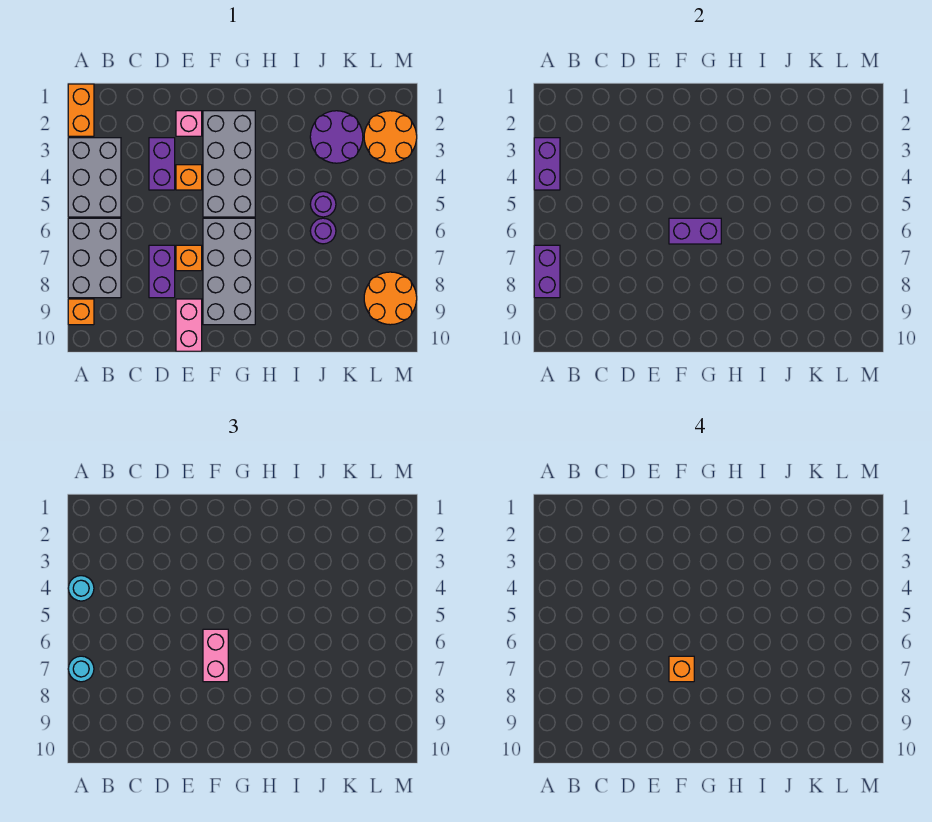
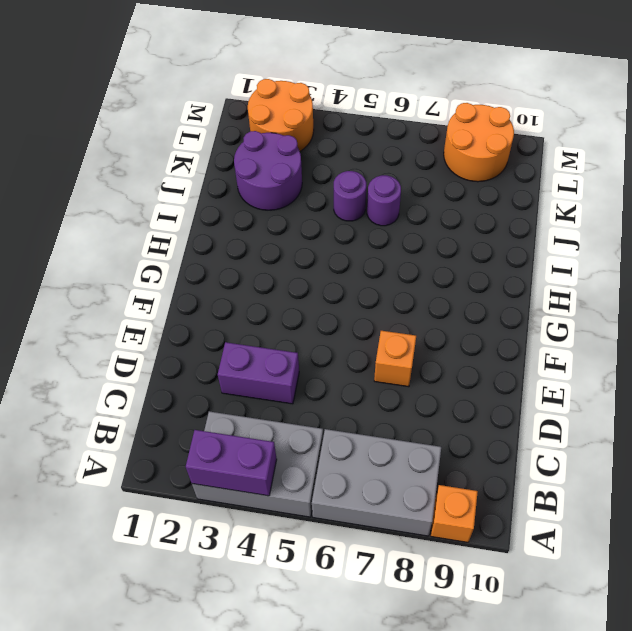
none -> orange 1x2 brick [68,84,94,136]
none -> purple 1x2 brick [149,245,175,298]
none -> pink 1x1 brick [176,111,202,136]

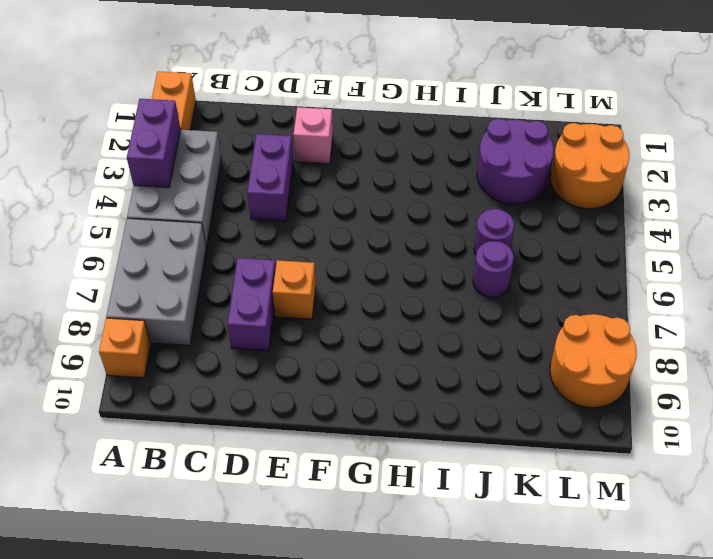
none -> orange 1x1 brick [176,165,202,190]
none -> pink 1x2 brick [176,299,202,351]
none -> grey 2x4 brick [203,111,255,217]

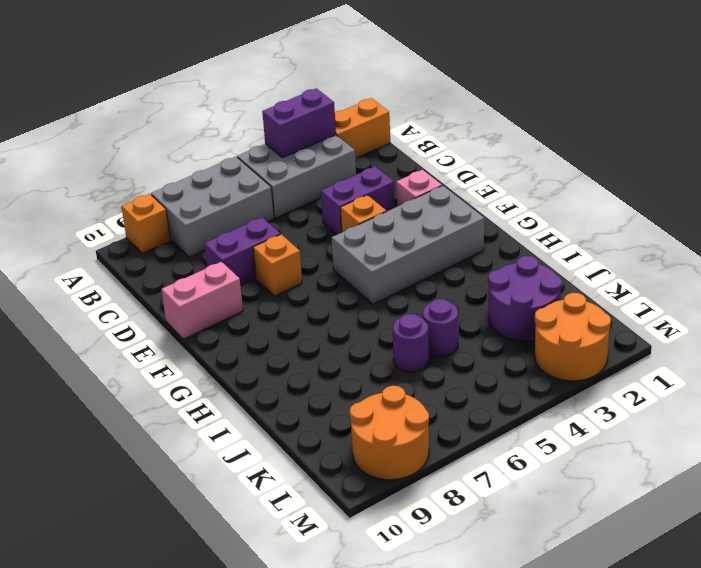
none -> grey 2x4 brick [203,218,255,325]
none -> purple 1x2 brick [534,245,560,298]
none -> purple 1x2 brick [669,218,721,244]

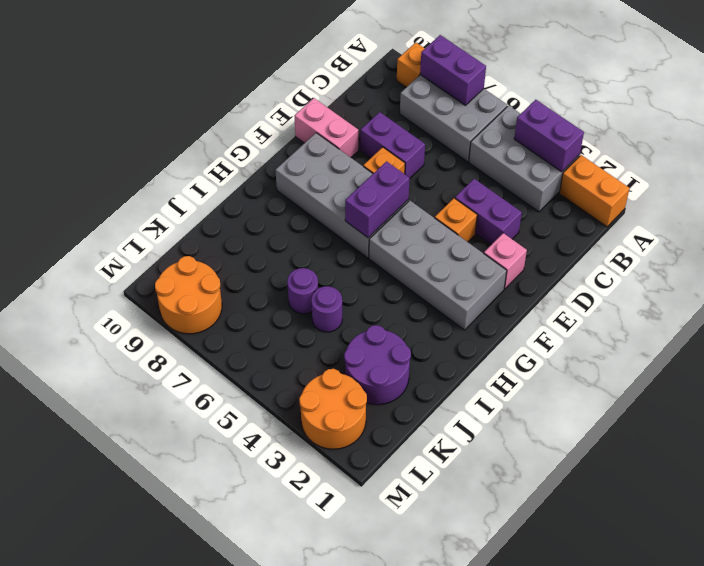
none -> cyan 1x1 round brick [68,576,94,601]
none -> cyan 1x1 round brick [68,656,94,682]
none -> pink 1x2 brick [203,629,228,682]

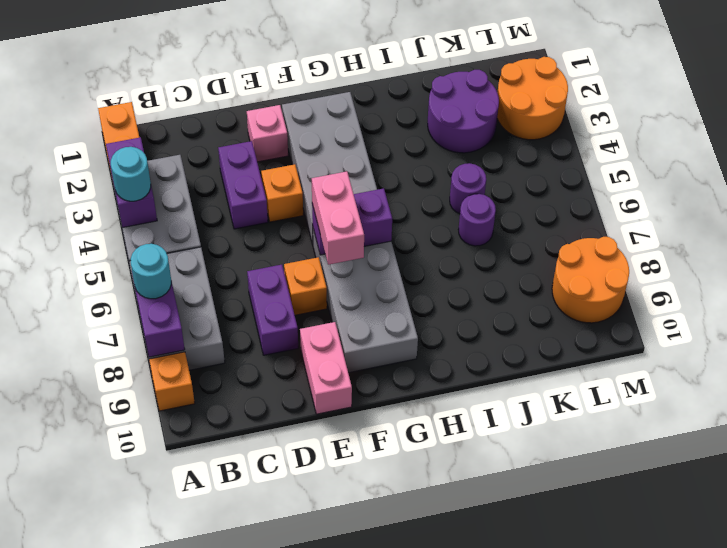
none -> orange 1x1 brick [669,656,694,682]

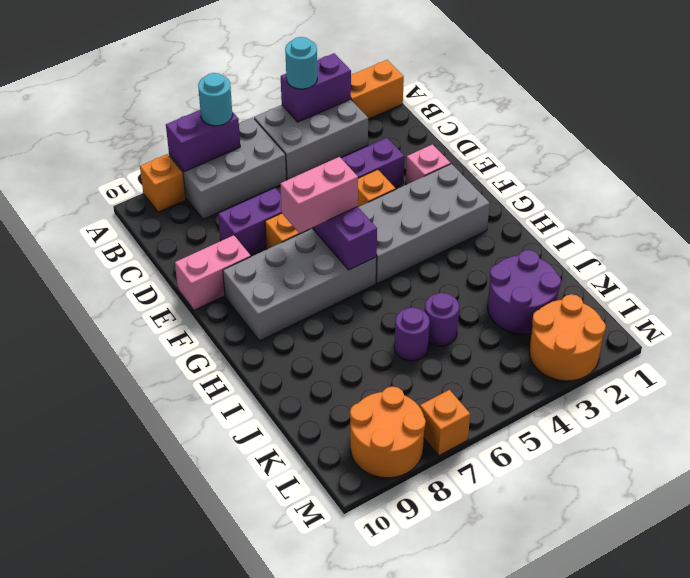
orange 1x1 brick [420,390,470,455] -> orange 1x1 brick moved to [669,656,694,682]

